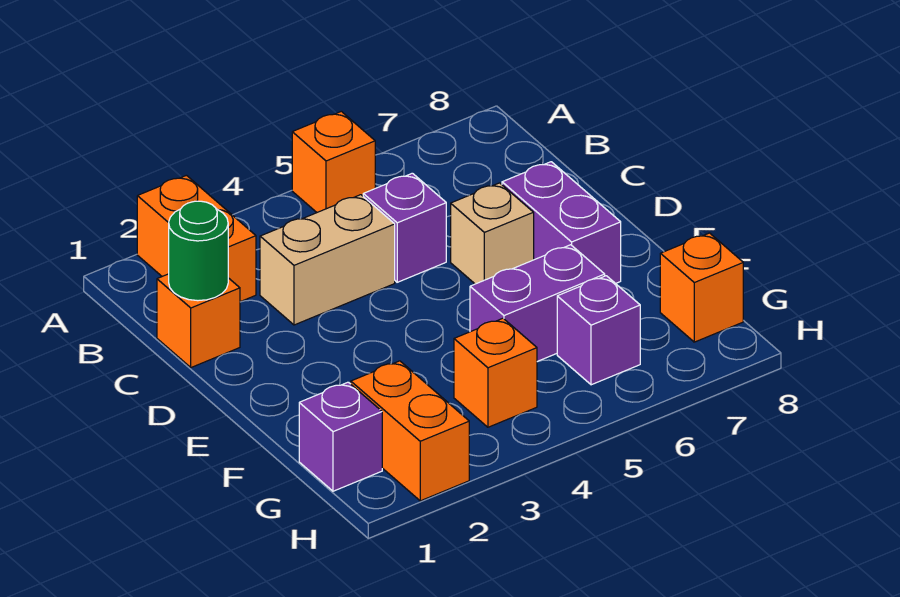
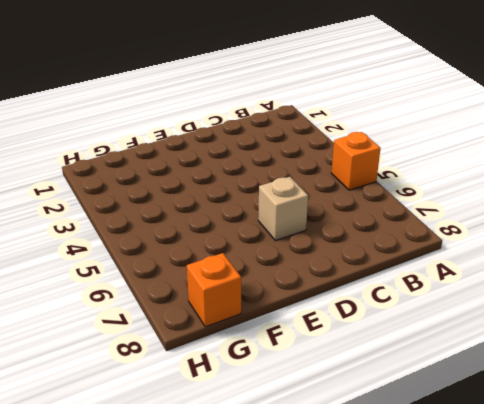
none -> orange 1x2 brick [137,175,256,302]
none -> orange 1x1 brick [157,274,240,367]
none -> tan 1x2 brick [260,195,395,325]

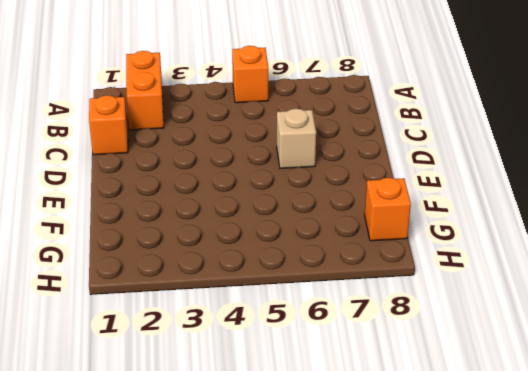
none -> tan 1x2 brick [260,195,395,325]
none -> purple 1x1 brick [363,173,446,282]
none -> purple 1x2 brick [502,162,621,284]

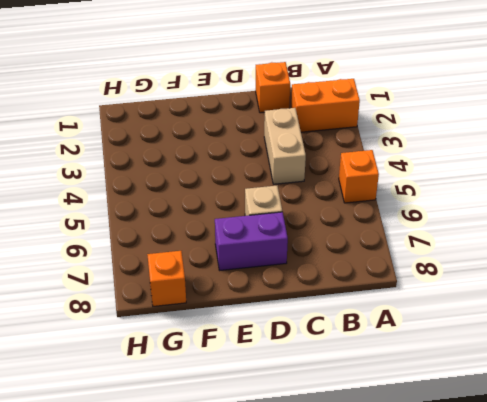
none -> purple 1x1 brick [363,173,446,282]
none -> purple 1x2 brick [470,245,605,362]
none -> purple 1x1 brick [299,382,382,491]

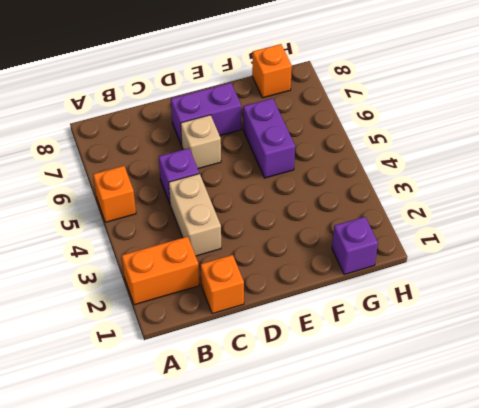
none -> orange 1x2 brick [351,361,469,501]
none -> orange 1x1 brick [454,318,537,427]
none -> purple 1x1 brick [557,276,640,385]

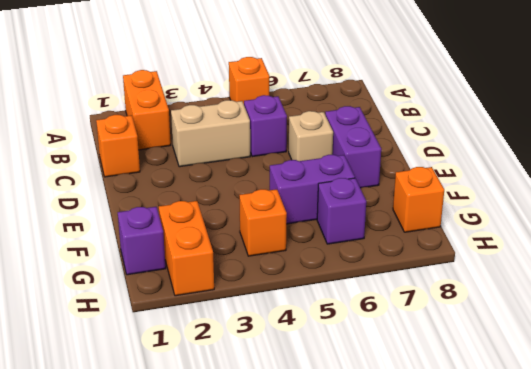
none -> green 1x1 round brick [169,201,228,301]

